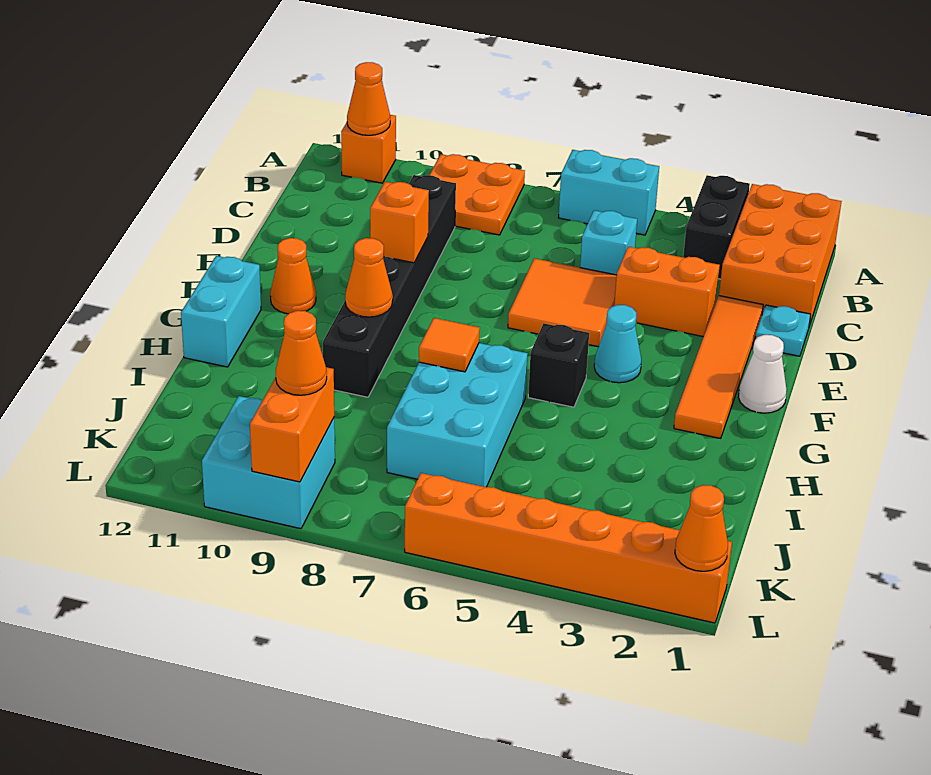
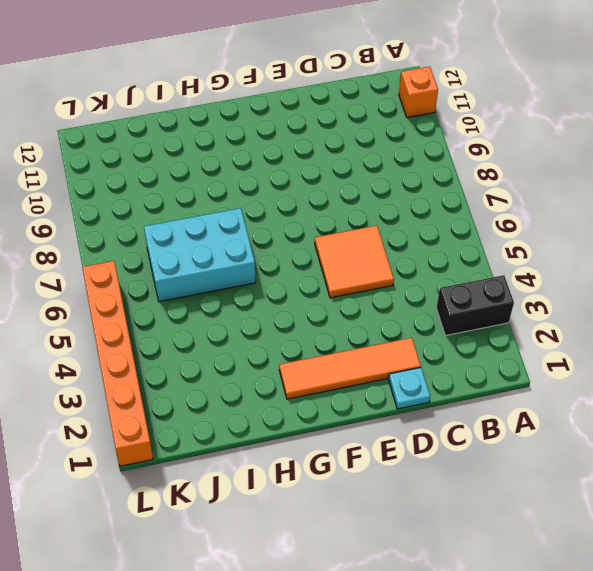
none -> orange 2x3 brick [719,184,841,326]
none -> cyan 1x2 brick [559,150,659,235]
none -> orange 2x2 plate [430,154,525,235]

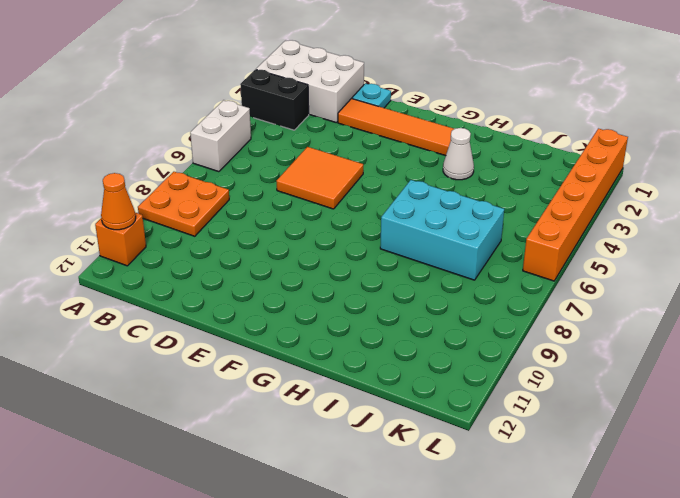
white 2x3 brick [256,40,364,123] -> orange 2x3 brick [719,184,841,326]
white 1x2 brick [190,100,251,172] -> cyan 1x2 brick [559,150,659,235]
white 1x1 cone [443,128,474,180] -> white 1x1 cone moved to [739,335,787,413]
none -> cyan 1x1 brick [580,210,637,275]
none -> black 1x6 brick [323,175,456,397]
none -> orange 1x2 brick [614,247,720,337]

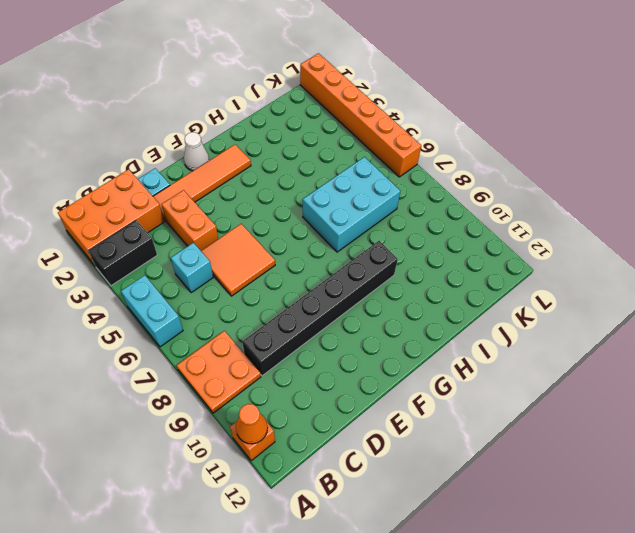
none -> cyan 1x1 cone [594,305,641,383]
none -> orange 1x1 cone [270,238,316,314]
none -> black 1x1 brick [528,323,589,407]

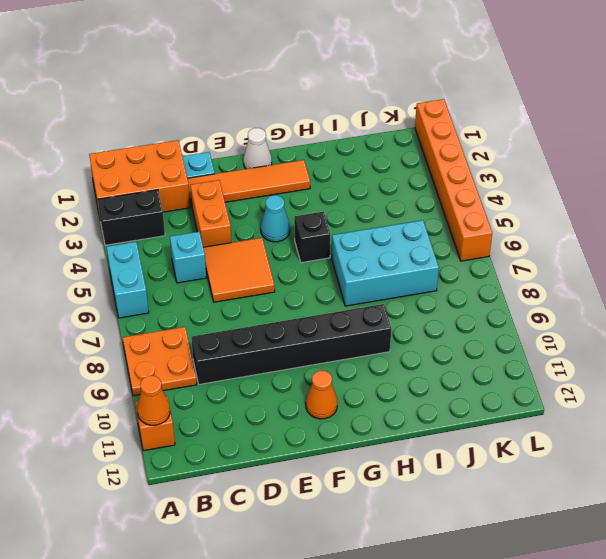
none -> cyan 1x2 brick [181,256,261,367]
none -> cyan 2x2 brick [202,396,335,529]
none -> orange 1x1 brick [370,182,429,263]

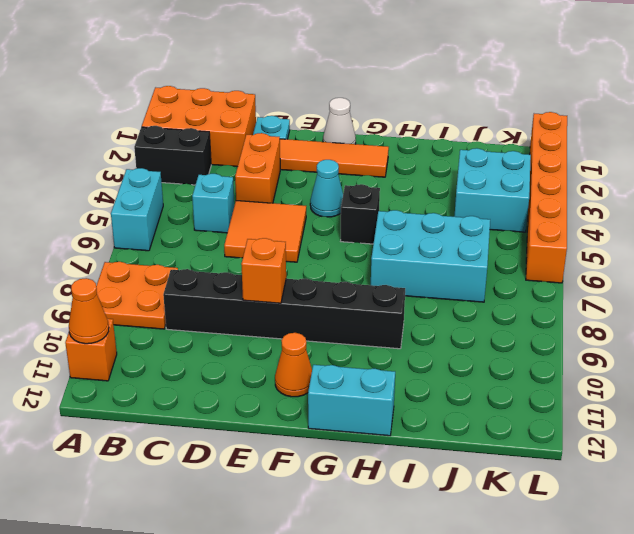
cyan 2x2 brick [454,148,531,232] -> cyan 2x2 brick moved to [202,396,335,529]
none -> orange 1x1 cone [345,238,393,317]
none -> orange 1x1 tile [419,318,480,372]
none -> orange 1x2 brick [250,367,334,482]

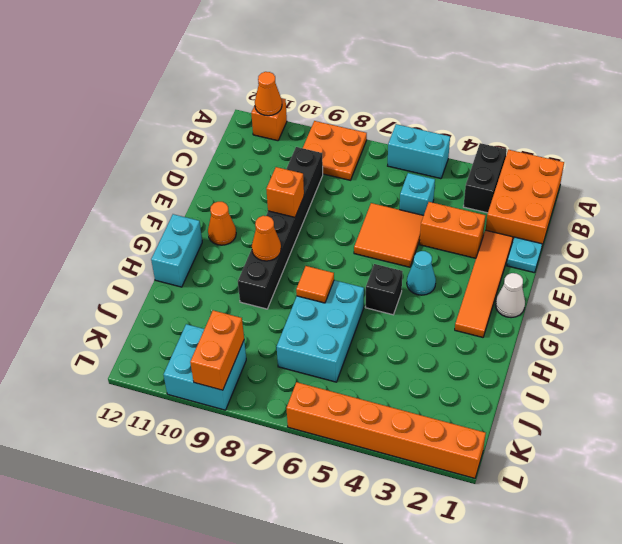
none -> orange 1x1 cone [675,485,728,571]
none -> orange 1x1 cone [276,311,327,395]

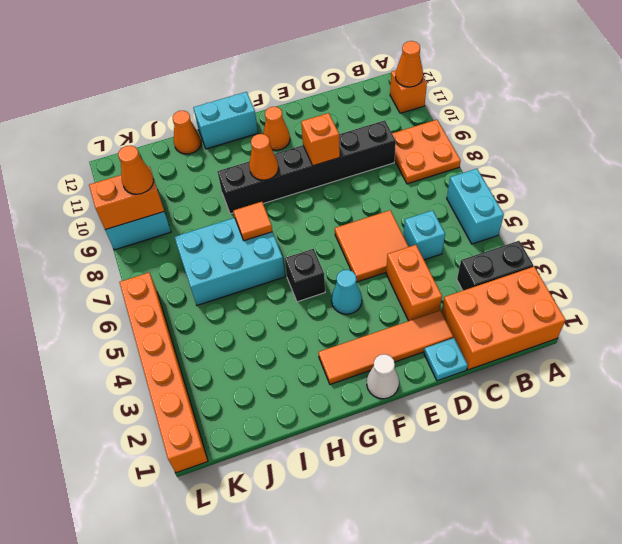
orange 1x1 cone [173,111,201,154] -> orange 1x1 cone moved to [675,485,728,571]

